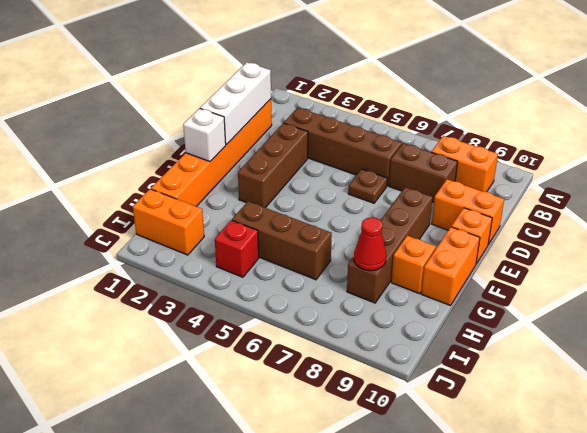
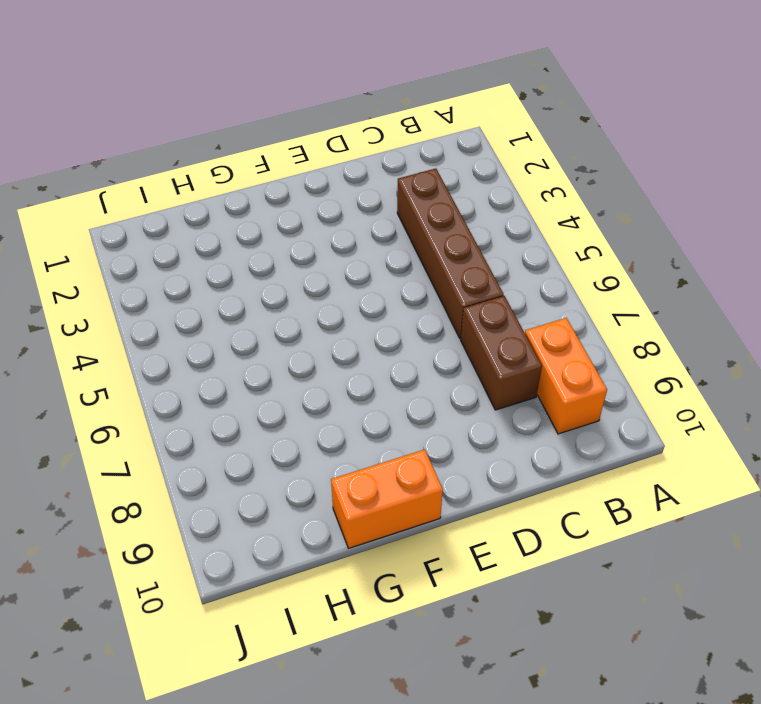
none -> orange 1x6 brick [151,99,272,206]
none -> brown 1x3 brick [238,123,308,208]
none -> brown 1x1 plate [348,169,387,203]

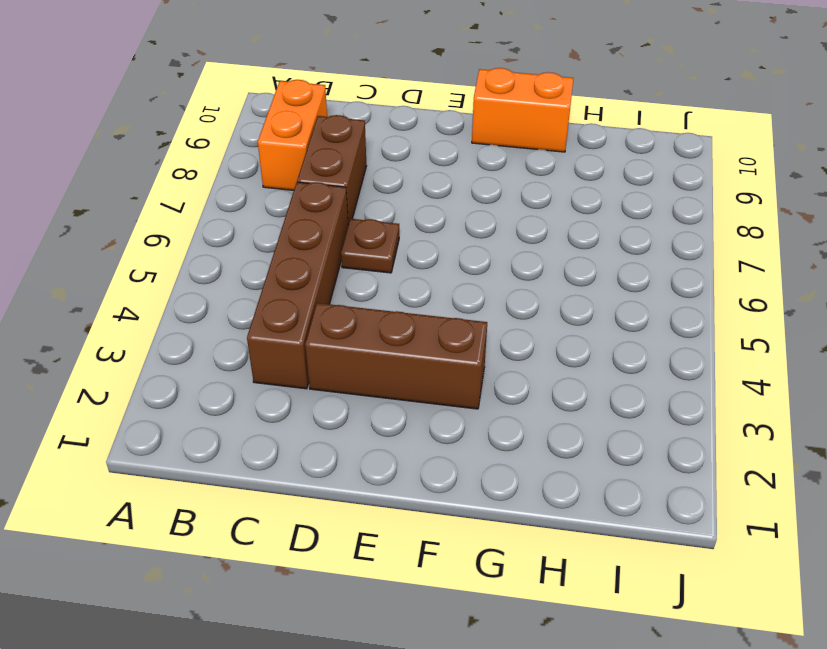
none -> orange 1x6 brick [151,99,272,206]
none -> orange 1x2 brick [432,179,504,244]
none -> brown 1x4 brick [347,187,433,303]

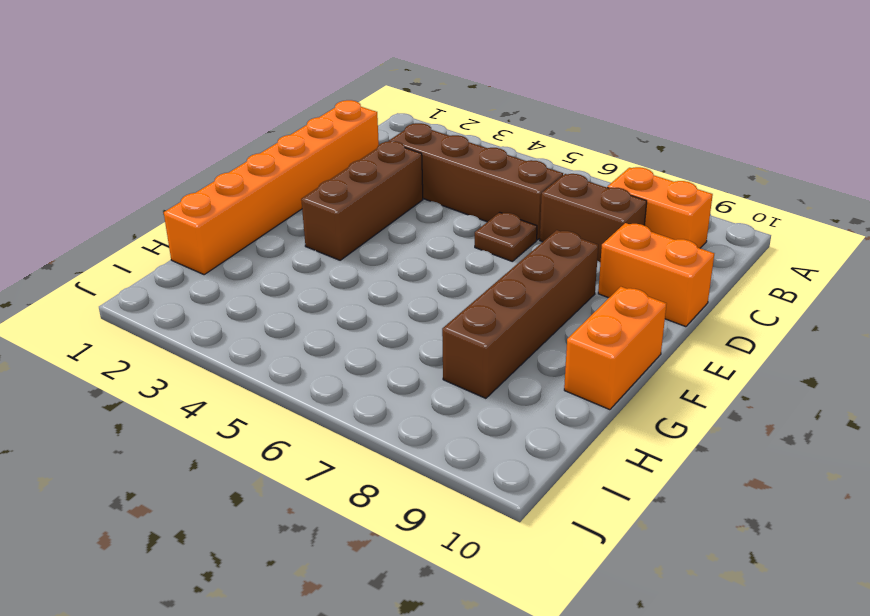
none -> orange 1x1 brick [451,208,492,264]
none -> orange 1x1 brick [391,236,436,294]
none -> brown 1x3 brick [232,201,332,280]

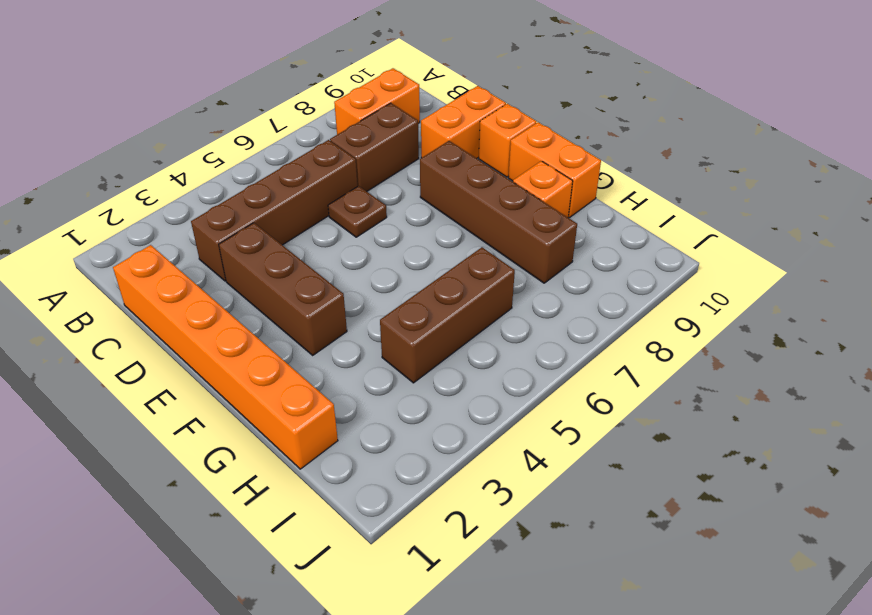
none -> orange 1x2 brick [133,189,204,255]
none -> red 1x1 brick [215,220,259,277]
none -> white 1x3 brick [200,62,271,145]

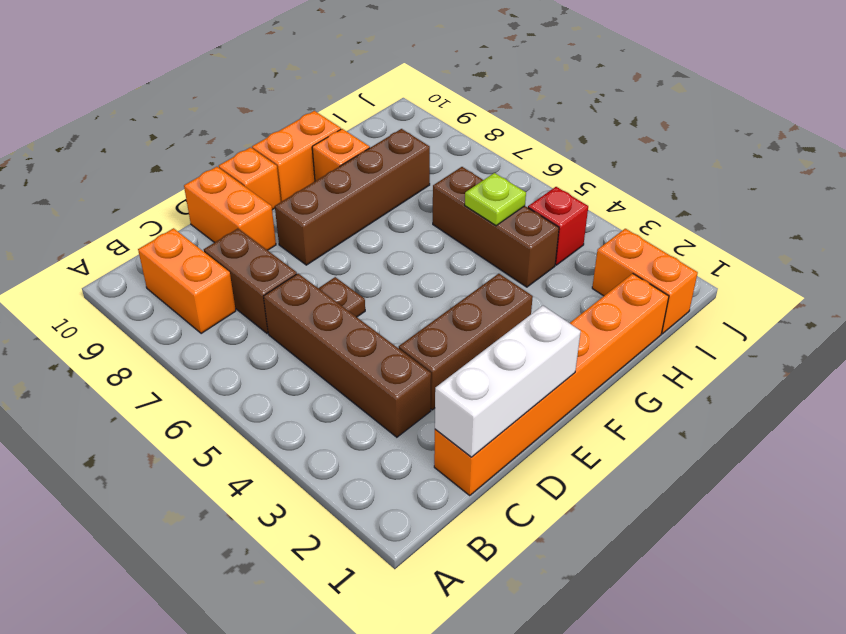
lime 1x1 plate [465,173,526,226] -> none
none -> white 1x1 brick [183,108,226,162]
none -> red 1x1 cone [354,217,386,271]

